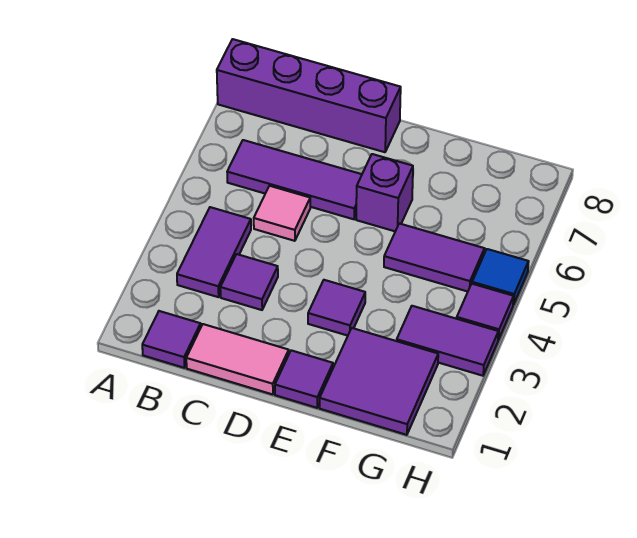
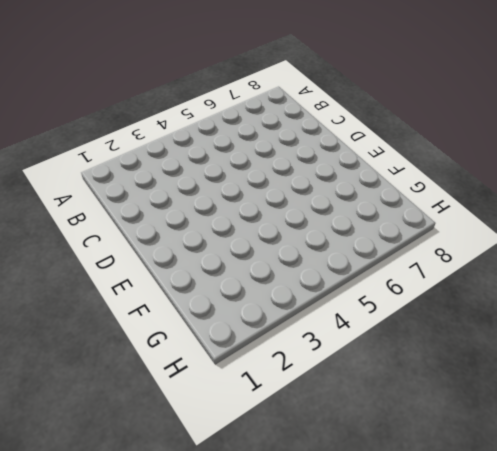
none -> purple 1x4 brick [217,39,401,152]
none -> purple 1x1 tile [142,311,201,368]
none -> purple 1x2 tile [177,207,251,297]

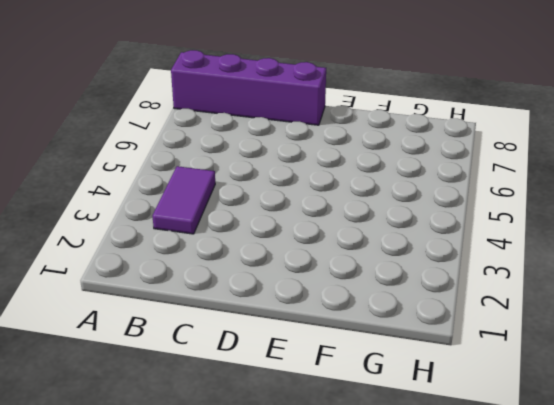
none -> purple 1x1 tile [142,311,201,368]
none -> purple 1x3 tile [227,140,362,219]
none -> pink 1x2 tile [186,324,289,394]

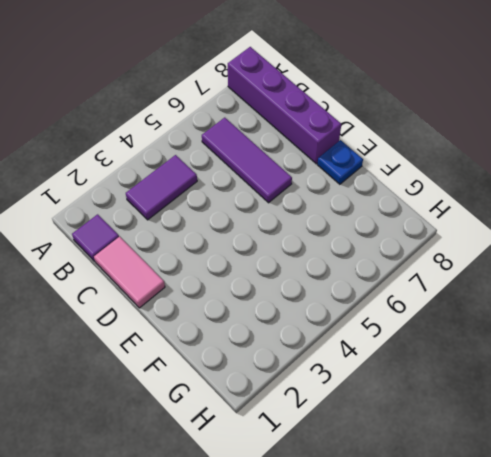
blue 1x1 plate [317,140,363,184] -> none
none -> purple 1x1 tile [220,254,278,310]
none -> pink 1x1 tile [254,186,310,241]
none -> purple 1x1 tile [275,350,333,408]

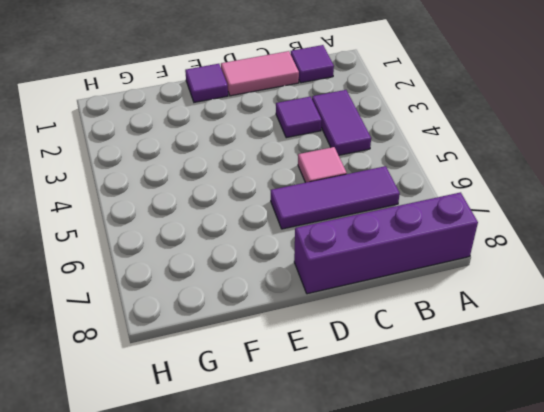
none -> purple 1x1 tile [308,280,365,336]
none -> purple 1x1 brick [356,154,413,231]
none -> purple 2x2 tile [320,328,438,435]

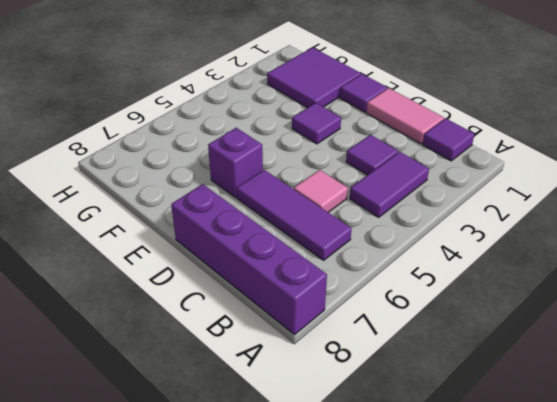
none -> purple 1x2 tile [384,223,484,292]
none -> purple 1x2 tile [397,306,498,376]
none -> purple 1x1 tile [457,284,514,340]

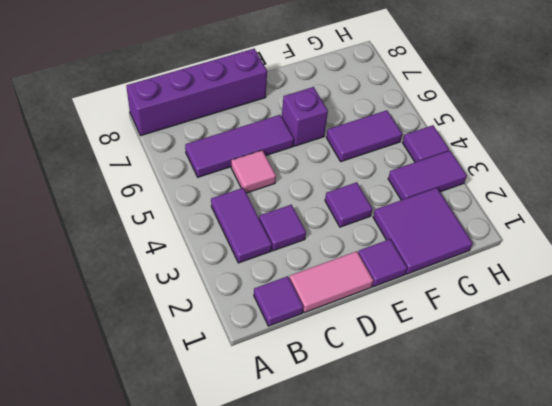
none -> blue 1x1 tile [472,249,529,305]

